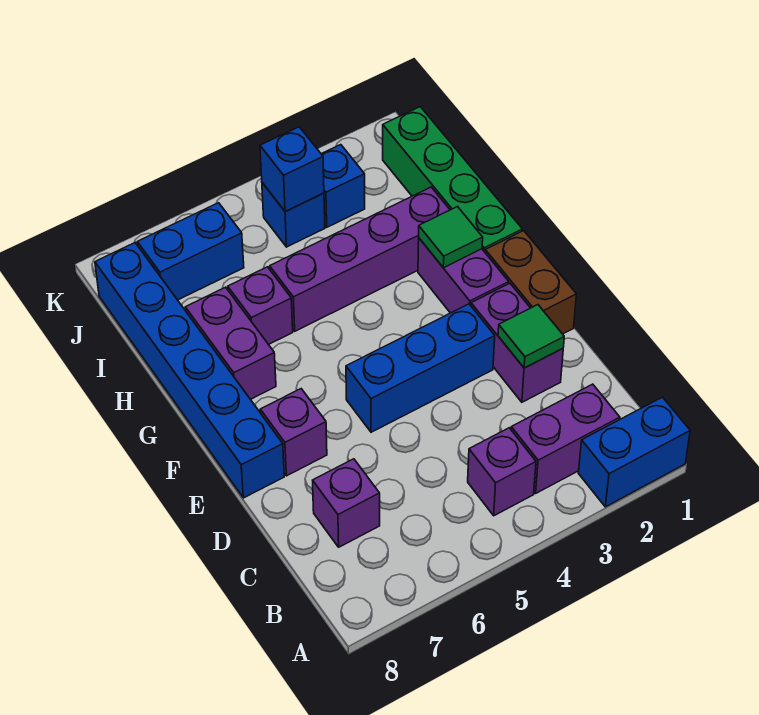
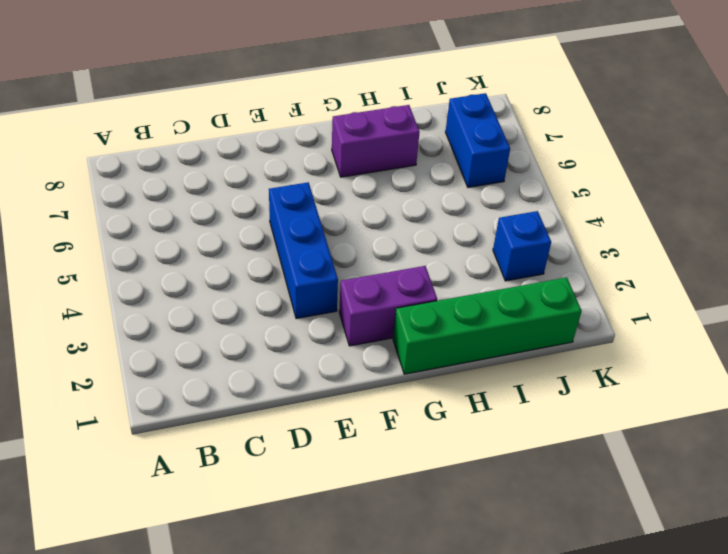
none -> blue 1x2 brick [578,397,690,507]
none -> purple 1x2 brick [511,384,620,493]
none -> purple 1x1 brick [468,428,536,516]

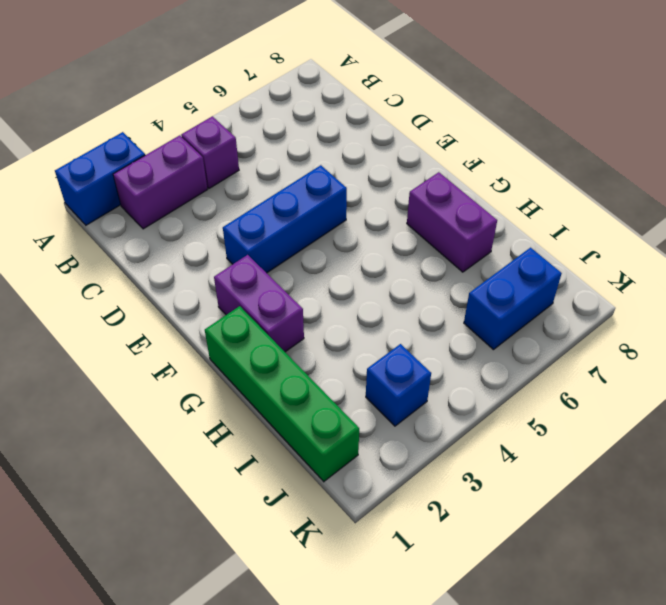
none -> purple 1x1 brick [313,459,380,547]
none -> purple 1x2 brick [471,283,563,402]
none -> brown 1x2 brick [485,231,577,334]

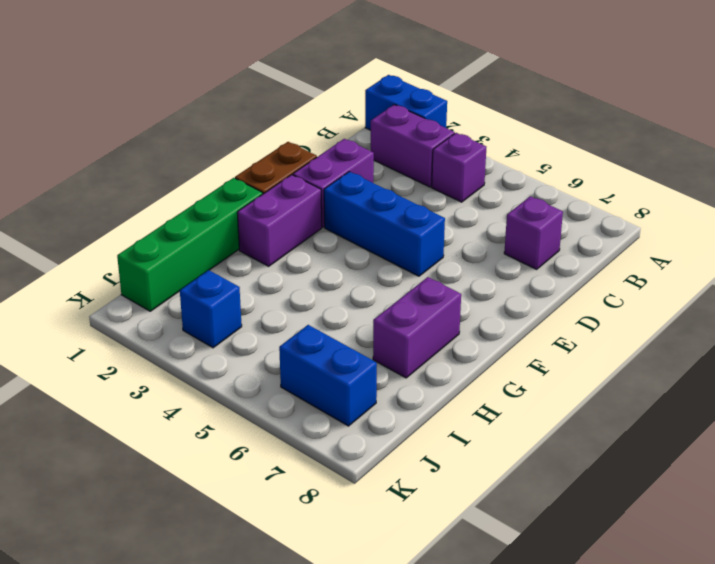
none -> purple 1x1 brick [260,389,327,476]
none -> blue 1x6 brick [95,243,284,498]
none -> purple 1x4 brick [270,187,450,331]

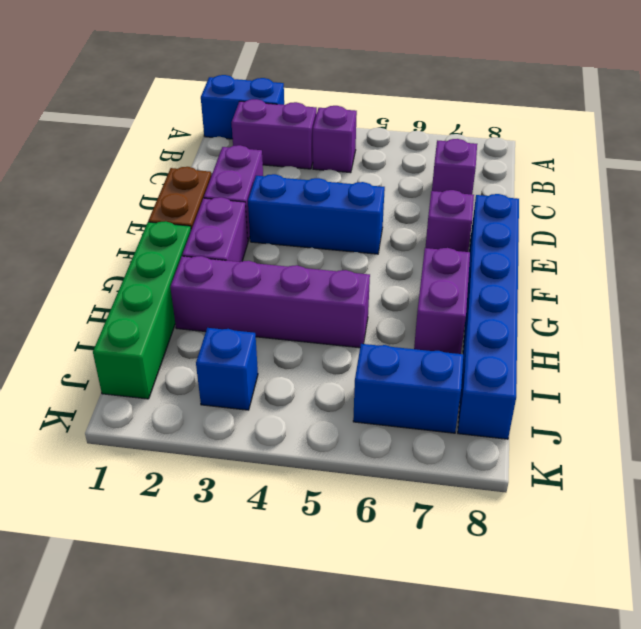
none -> purple 1x1 brick [228,267,293,344]
none -> blue 1x1 brick [262,183,325,247]
none -> green 1x1 tile [498,305,564,368]

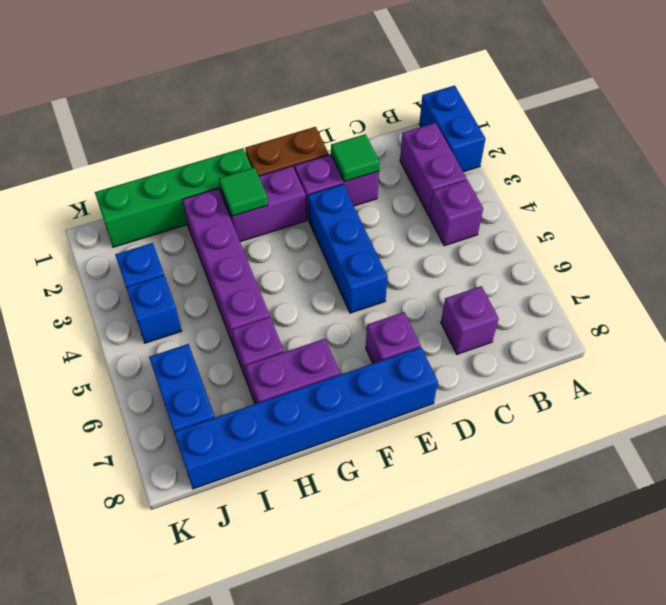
none -> blue 1x1 brick [260,127,324,212]

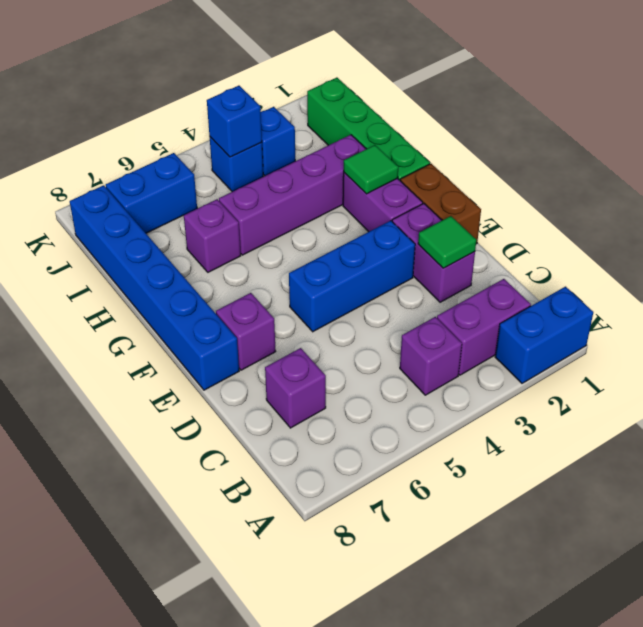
none -> purple 1x2 brick [185,287,276,399]

